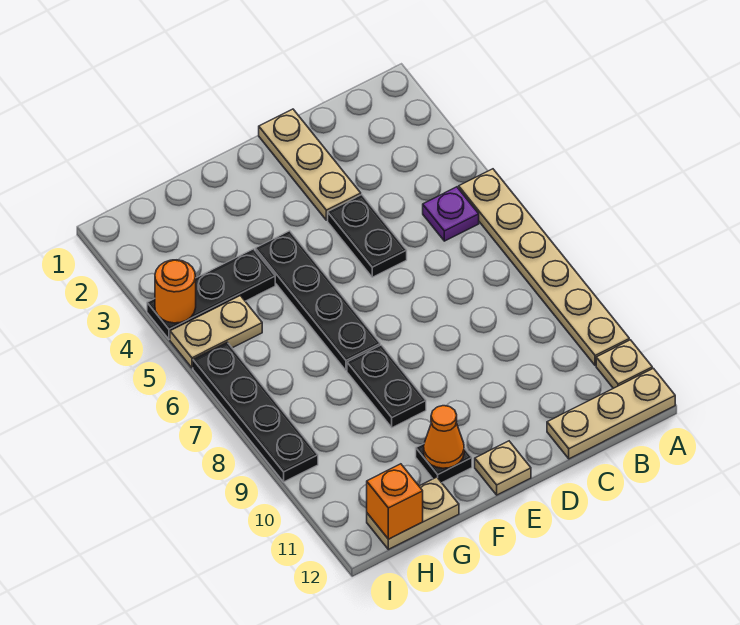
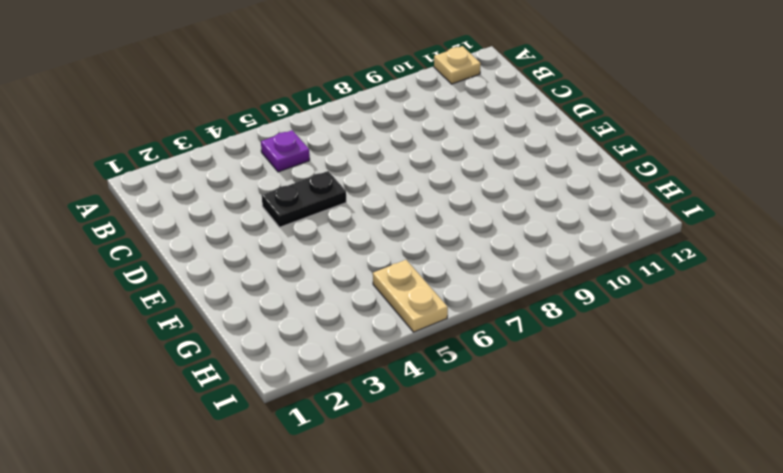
none -> tan 1x6 plate [459,169,629,366]
none -> tan 1x3 plate [547,368,675,459]
none -> tan 1x3 plate [259,109,361,220]

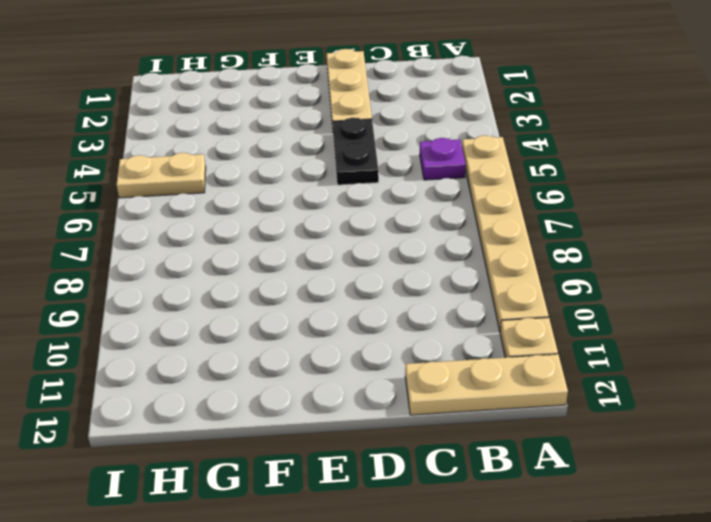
none -> tan 1x1 plate [475,441,531,495]
none -> black 1x4 plate [255,231,380,371]
none -> black 1x2 plate [347,345,426,428]

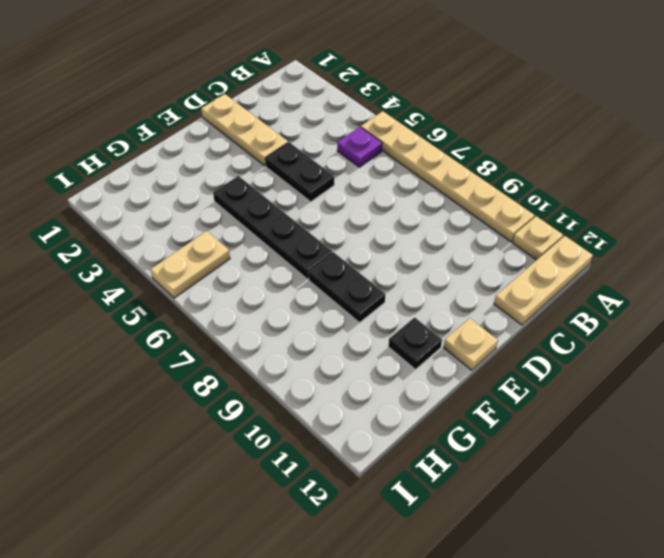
none -> black 1x3 plate [147,249,275,339]
none -> tan 1x2 plate [367,477,459,549]
none -> black 1x4 plate [193,342,318,482]

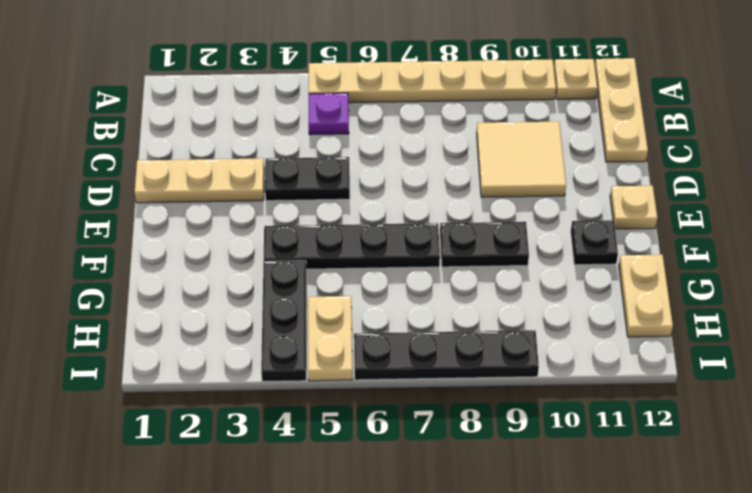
tan 2x2 tile [477,122,566,197] -> none
none -> orange 1x1 cone [424,406,464,468]
none -> orange 1x1 brick [367,464,423,539]
none -> orange 1x1 round brick [155,260,196,323]

